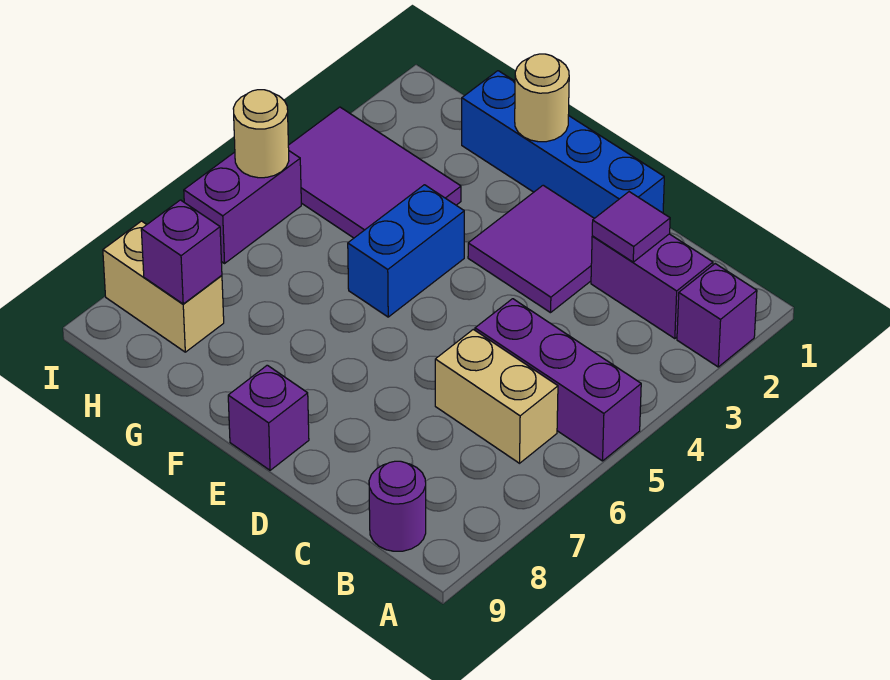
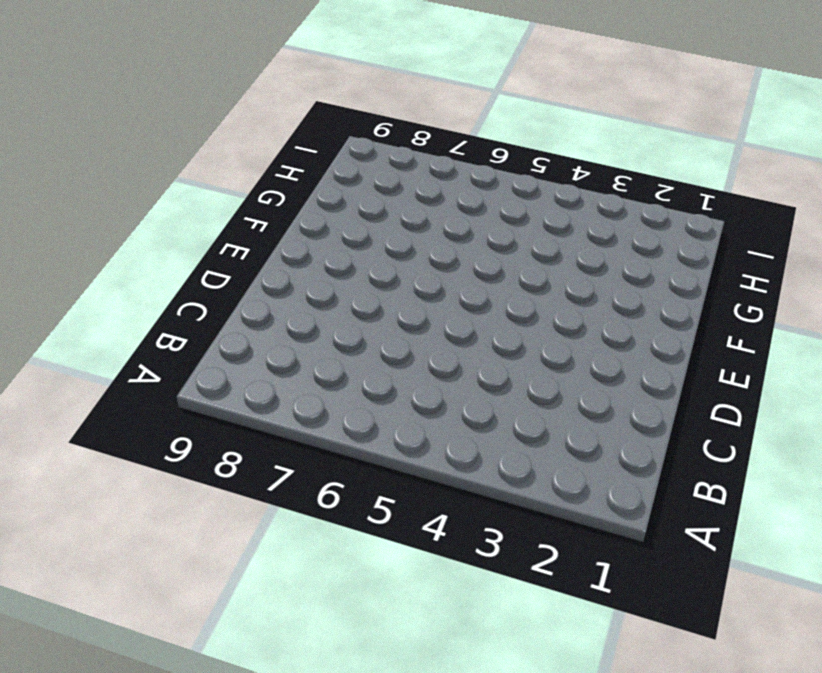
none -> purple 1x1 brick [677,264,757,367]
none -> purple 1x3 brick [475,299,641,461]
none -> purple 1x2 brick [591,234,713,339]

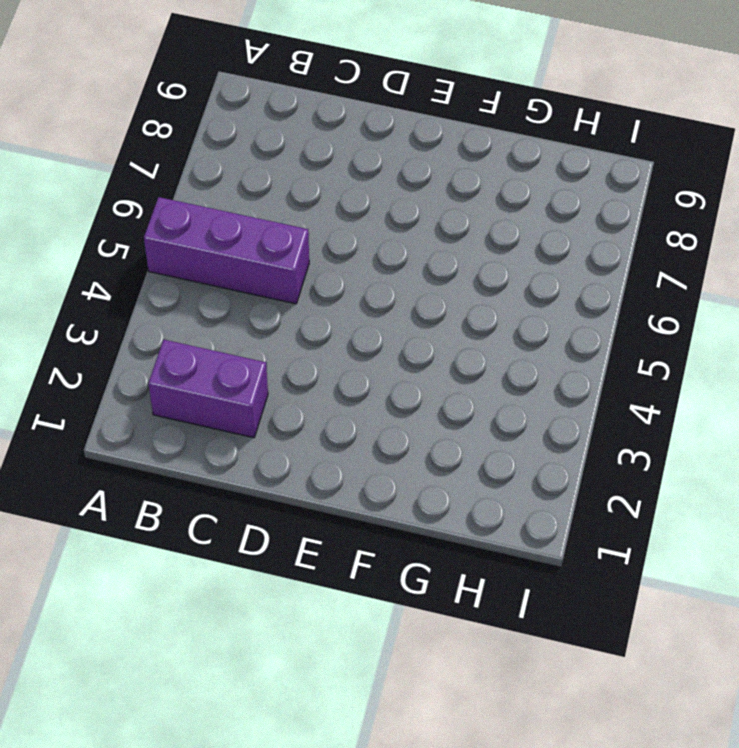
none -> purple 1x1 brick [677,264,757,367]
none -> tan 1x2 brick [435,329,558,463]
none -> purple 1x1 round brick [369,461,426,551]

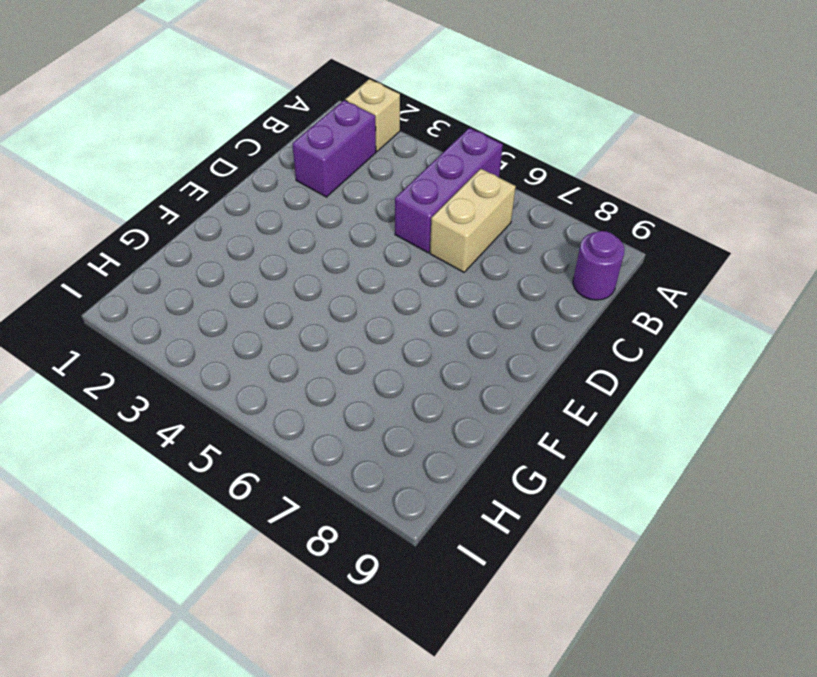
tan 1x1 brick [345,79,400,151] -> purple 1x1 brick [677,264,757,367]
none -> blue 1x4 brick [462,71,664,218]
none -> purple 2x2 tile [468,185,594,313]
none -> purple 1x1 brick [228,365,309,470]

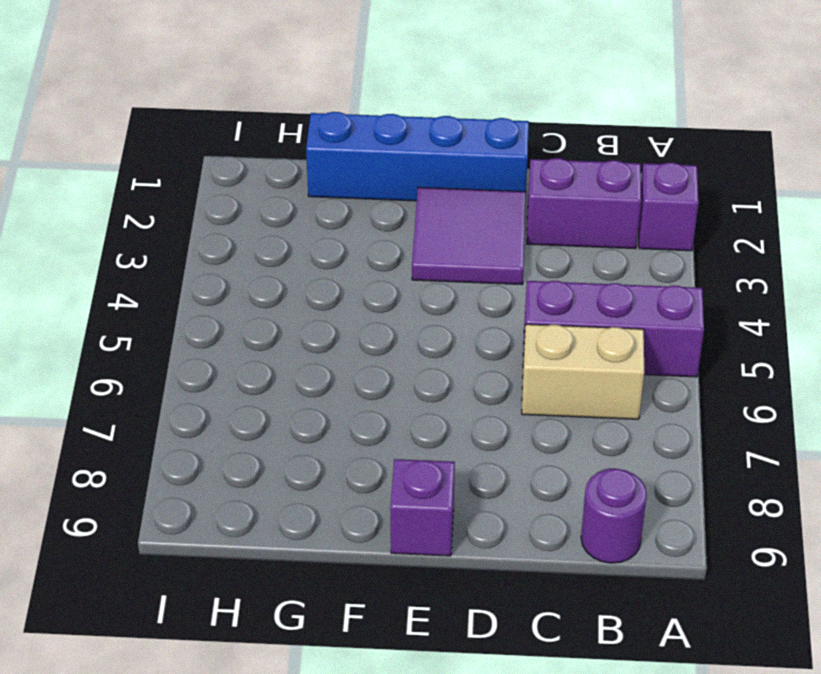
none -> blue 1x2 brick [348,185,464,317]
none -> purple 2x3 tile [288,107,461,238]
none -> tan 1x2 brick [103,221,224,352]

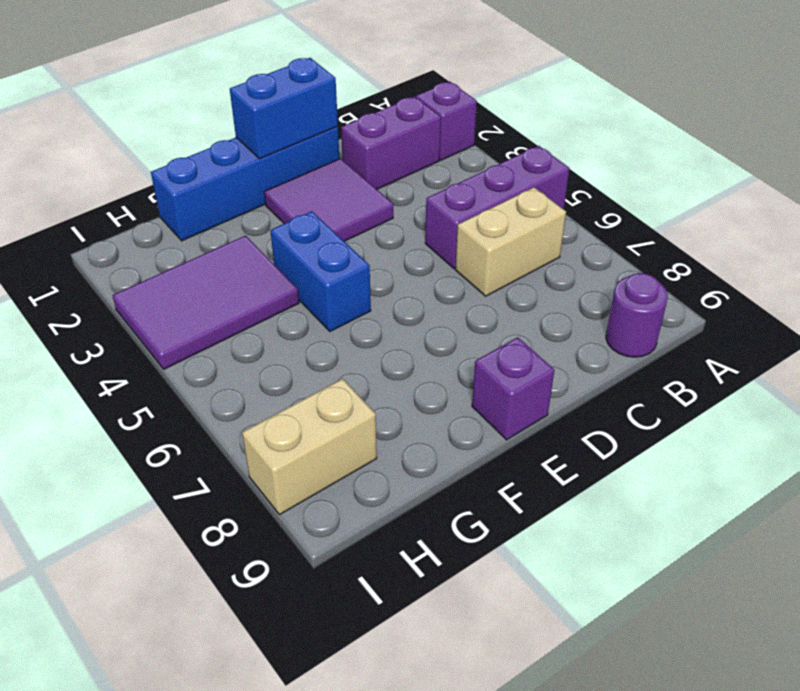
blue 1x2 brick [230,58,338,159] -> none
none -> purple 1x2 brick [184,151,301,263]
none -> purple 1x1 tile [592,192,670,262]
none -> tan 1x1 round brick [515,54,569,142]

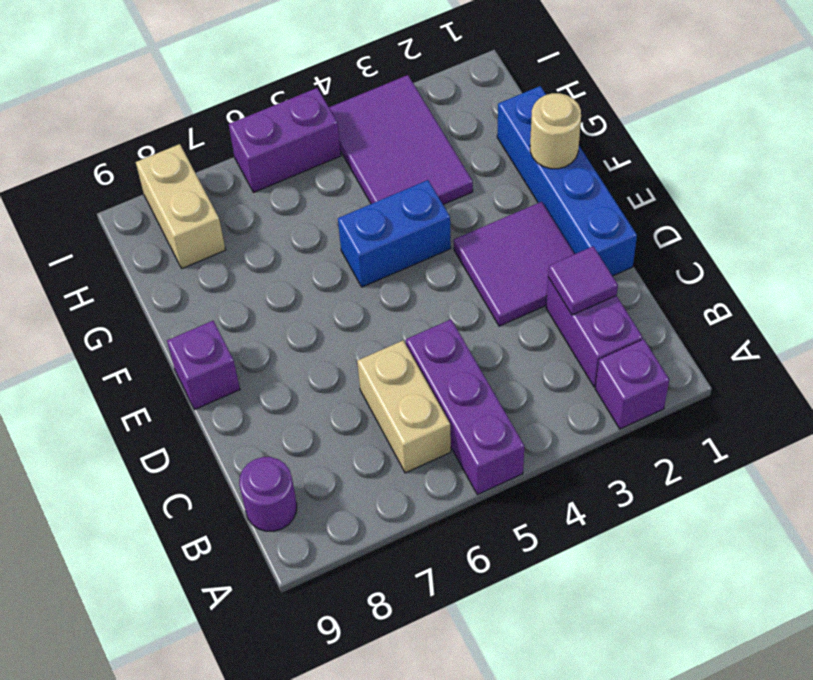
none -> purple 1x1 brick [141,200,222,304]
none -> tan 1x1 round brick [233,90,289,178]

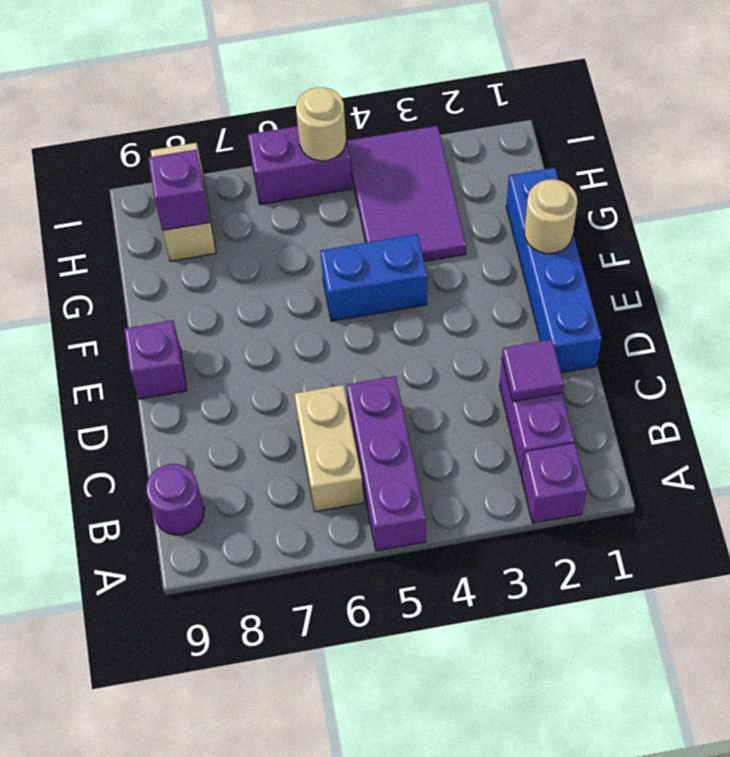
none -> purple 2x2 tile [468,185,594,313]

